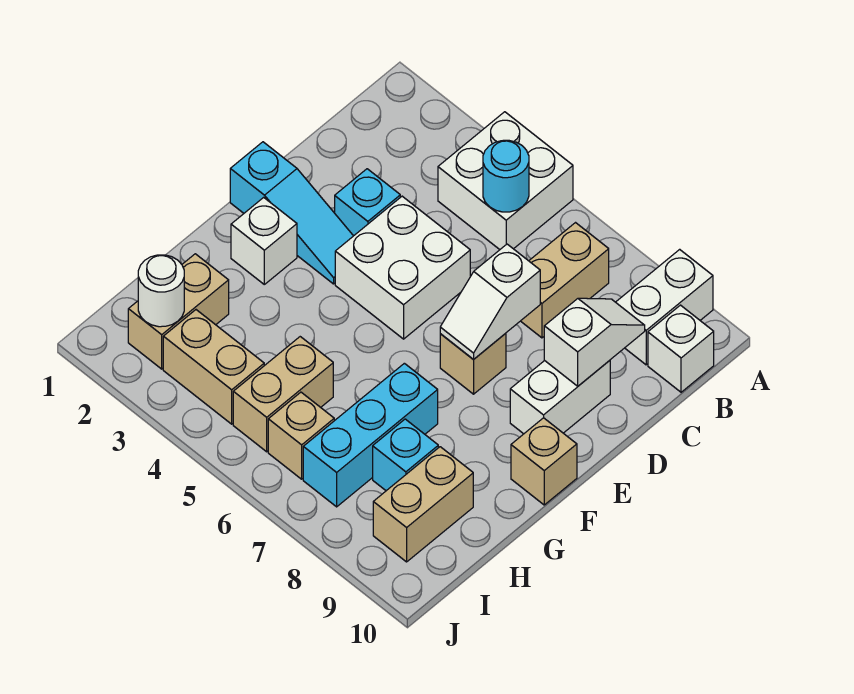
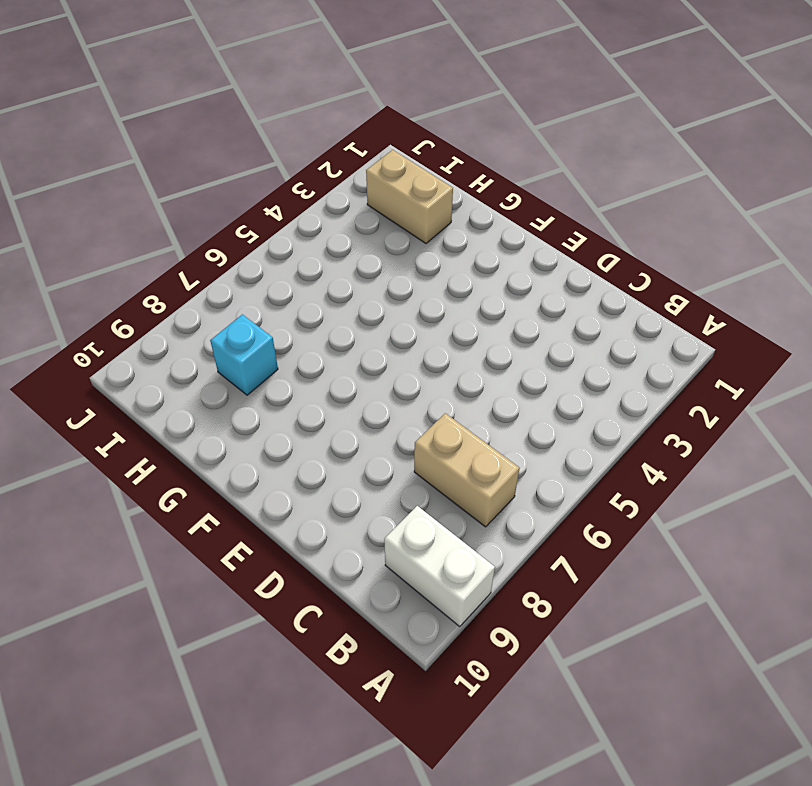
none -> white 2x2 brick [438,112,573,250]
none -> white 1x1 brick [648,305,714,392]
none -> cyan 1x1 brick [335,169,400,236]

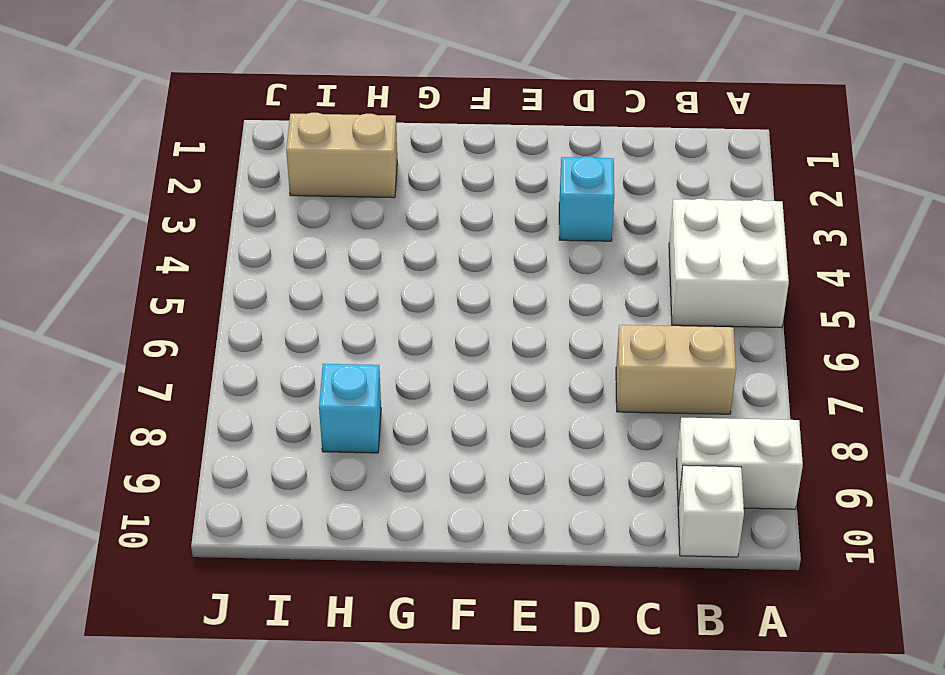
none -> white 2x2 brick [335,196,470,339]
none -> white 1x2 brick [510,360,610,434]
none -> cyan 1x3 slope [230,142,353,284]

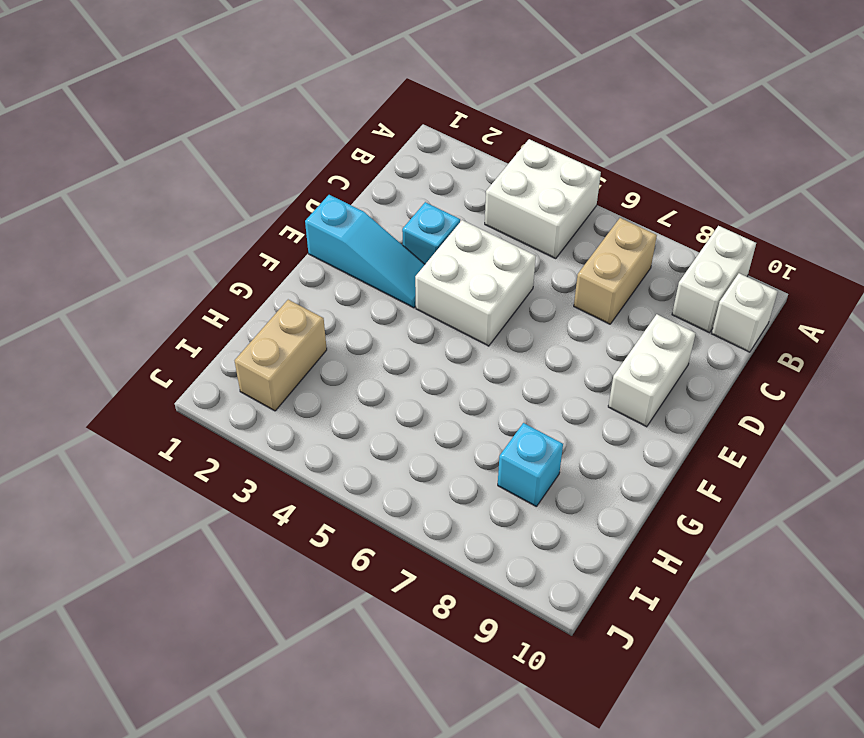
none -> tan 1x1 brick [440,333,506,394]
none -> white 1x1 brick [231,197,297,284]
none -> tan 1x1 brick [511,418,577,505]

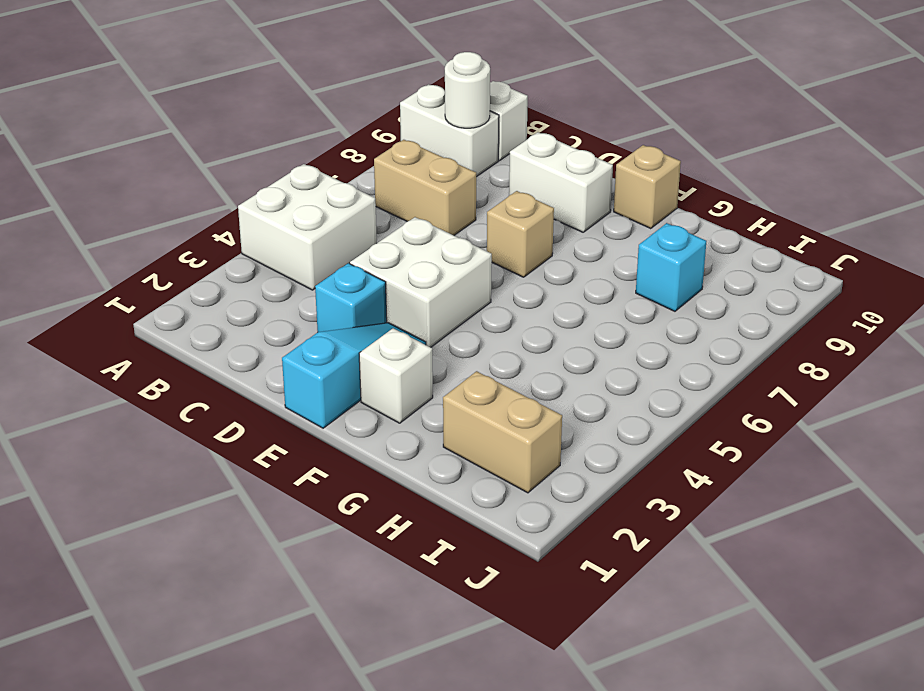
white 1x1 round brick [445,52,490,128] -> white 1x1 round brick moved to [138,255,184,327]
none -> cyan 1x3 brick [303,363,438,507]
none -> tan 1x2 brick [233,337,333,452]
none -> tan 1x2 brick [373,447,473,562]

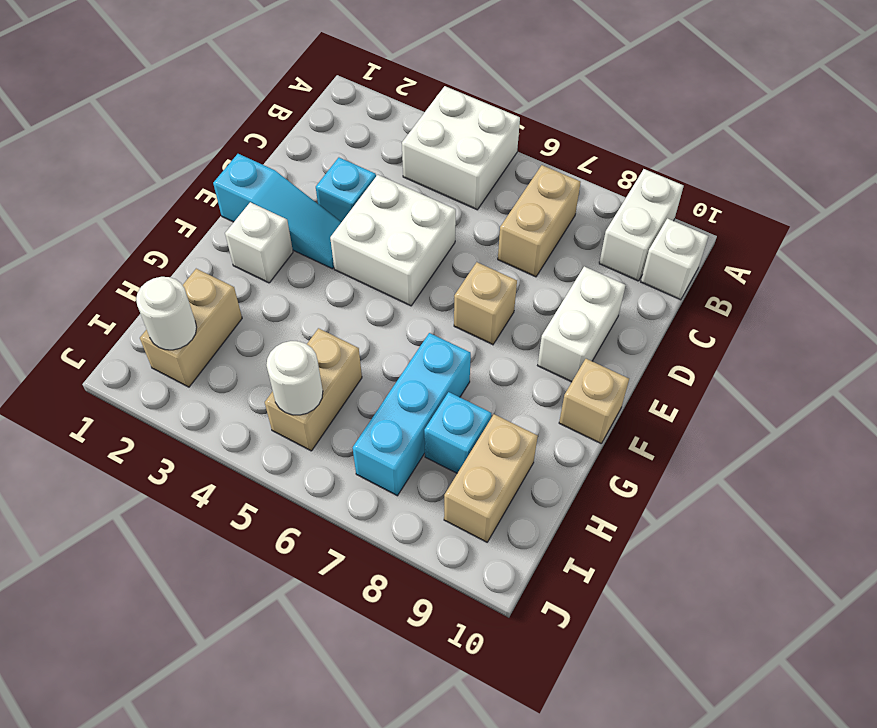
white 1x1 round brick [266,341,323,415] -> none
none -> tan 1x2 brick [163,310,264,424]
none -> tan 1x1 brick [268,392,334,479]
none -> cyan 1x1 round brick [483,140,529,212]

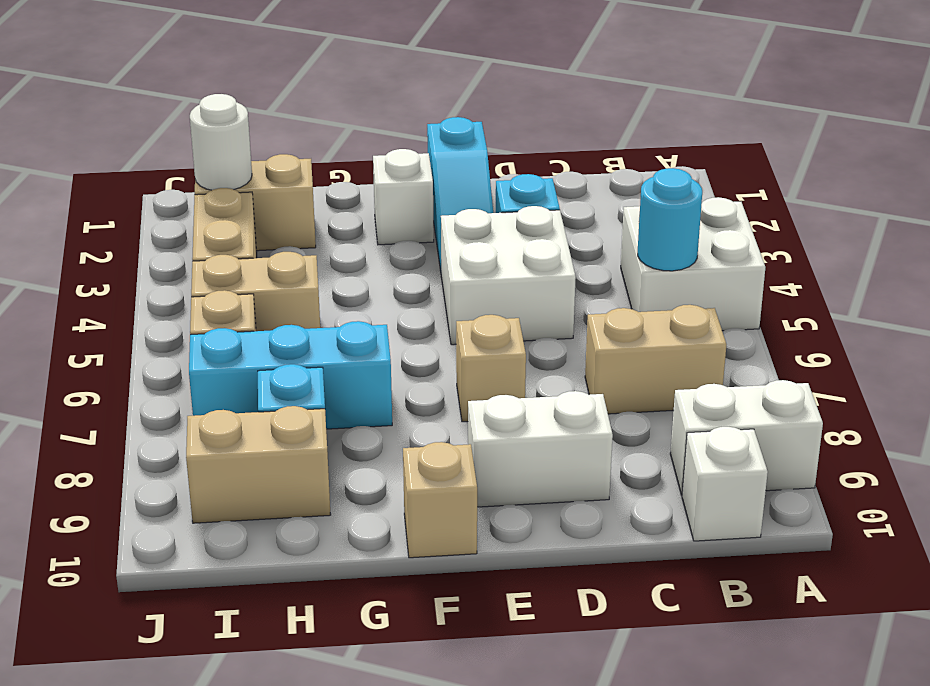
none -> white 1x2 slope [544,298,645,386]
none -> white 1x2 slope [440,244,540,360]

